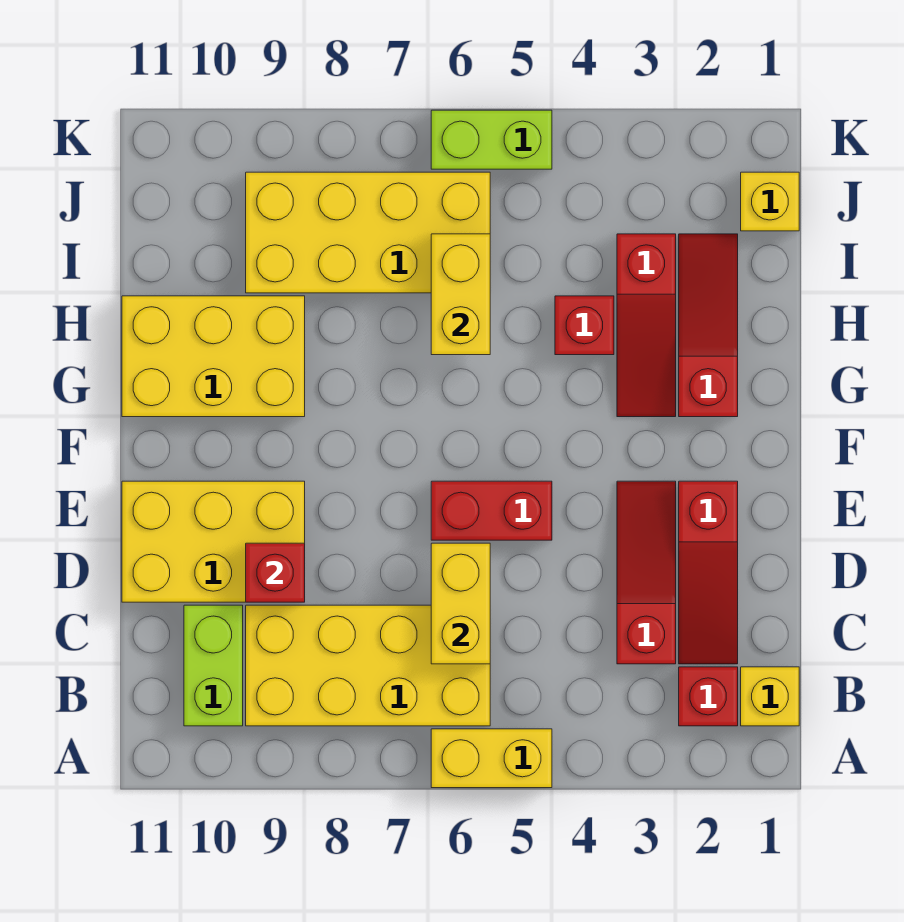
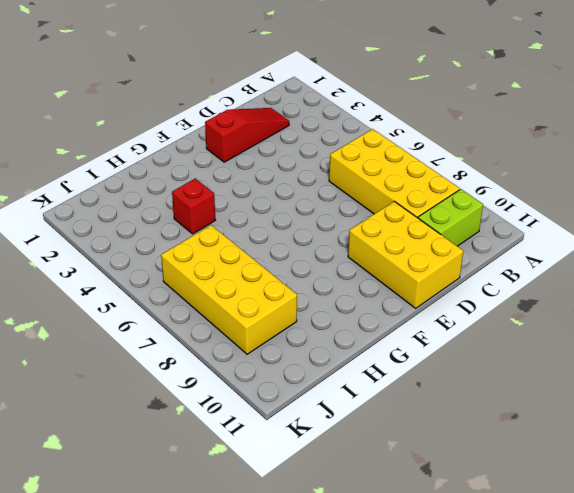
none -> yellow 1x2 brick [431,729,552,788]
none -> yellow 1x1 brick [741,667,799,726]
none -> red 1x1 brick [679,667,738,726]

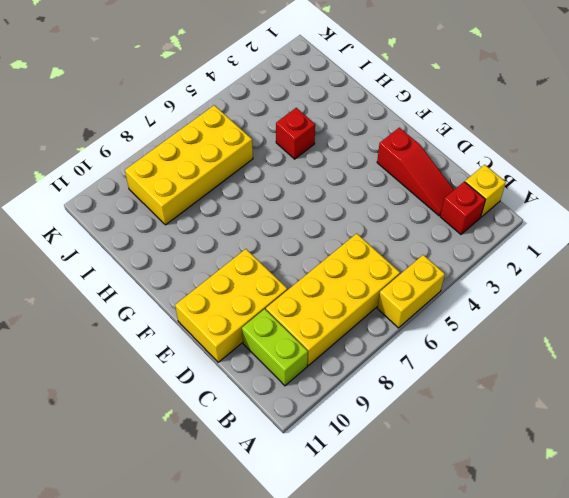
none -> red 1x3 slope [617,481,676,664]
none -> red 1x2 brick [431,481,552,540]
none -> red 1x3 slope [679,234,738,417]

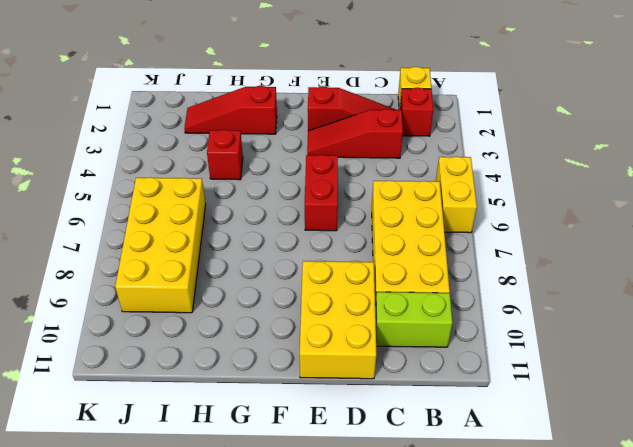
none -> red 1x3 slope [617,234,676,417]
none -> yellow 2x3 brick [122,296,305,417]
none -> yellow 1x1 brick [741,172,799,231]

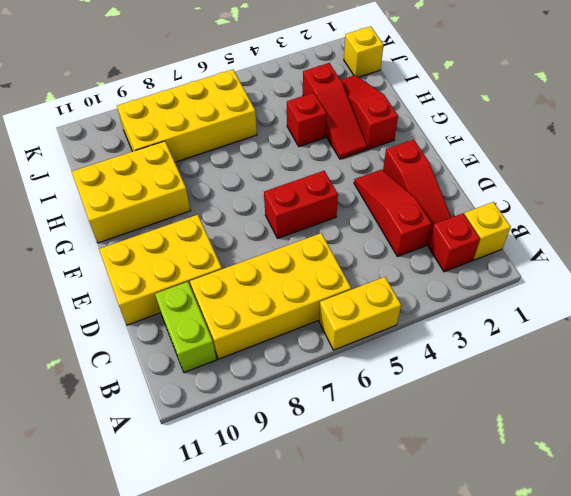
none -> lime 1x2 brick [431,110,552,169]
none -> yellow 1x2 brick [431,543,490,664]
none -> red 1x1 brick [246,543,305,602]

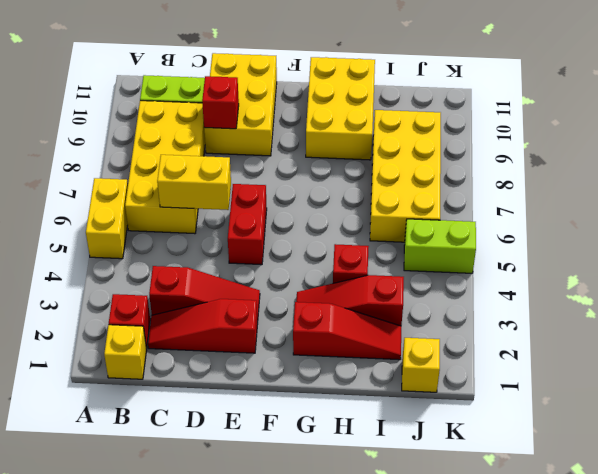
lime 1x2 brick [404,219,476,273] -> lime 1x2 brick turned to [431,110,552,169]
none -> yellow 1x2 brick [431,234,490,355]

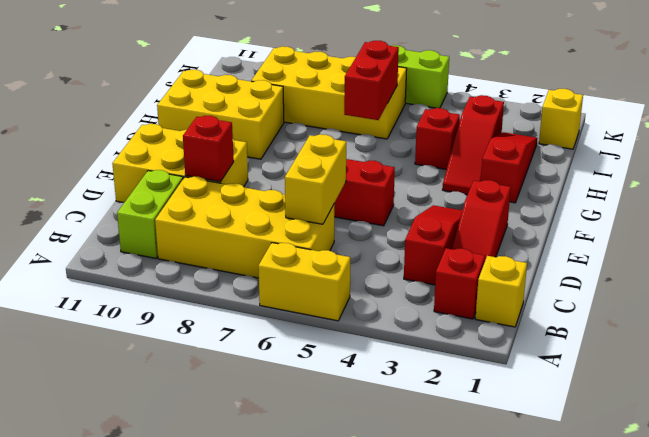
red 1x2 brick [344,41,399,120] -> yellow 1x2 brick [431,234,490,355]

